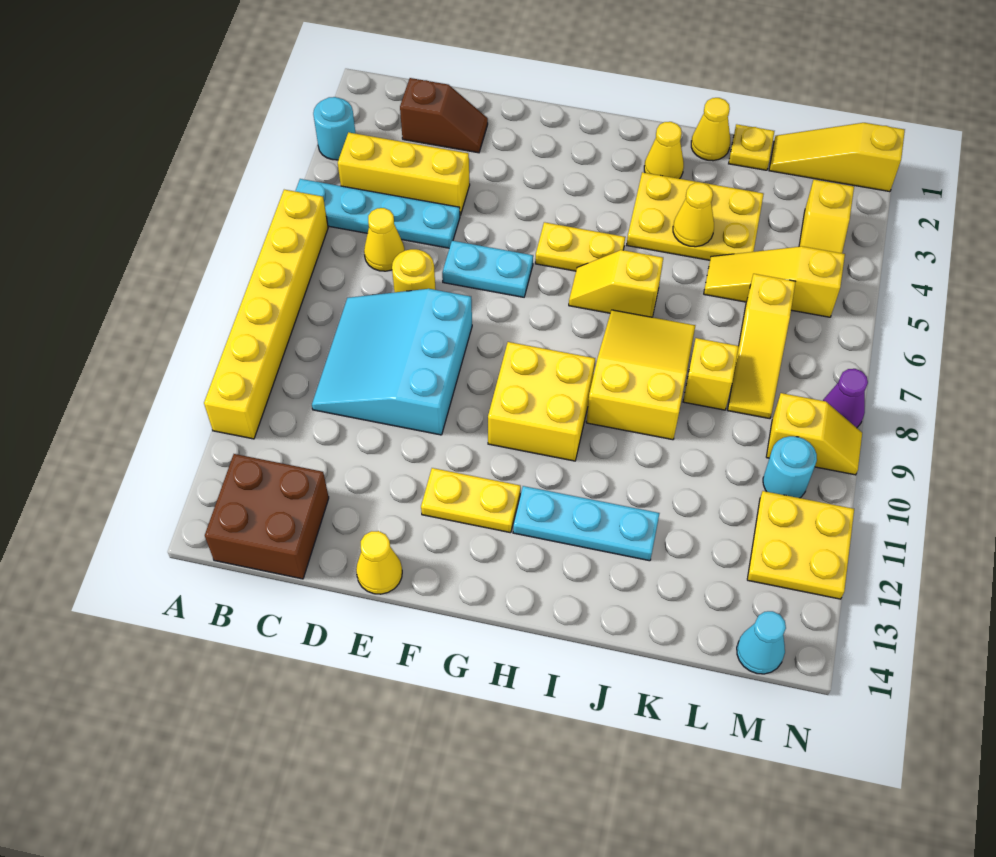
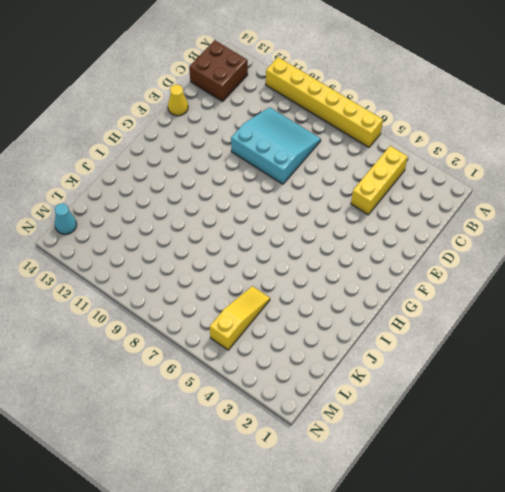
none -> cyan 1x1 round brick [313,97,356,160]
none -> cyan 1x4 plate [295,179,460,248]
none -> brown 1x2 slope [400,78,488,153]
none -> yellow 1x1 cone [364,208,405,271]

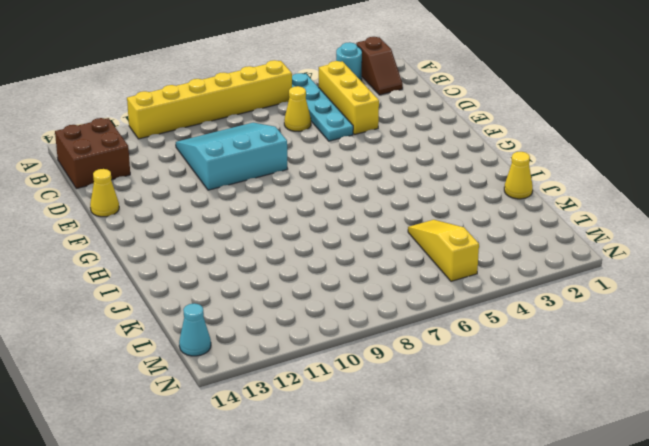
brown 1x2 slope [356,37,403,95] -> brown 1x2 slope moved to [400,78,488,153]
none -> yellow 1x1 round brick [392,249,436,292]
none -> cyan 1x2 plate [442,241,533,297]
none -> yellow 1x2 plate [421,468,521,533]
none -> yellow 1x2 plate [535,222,625,271]

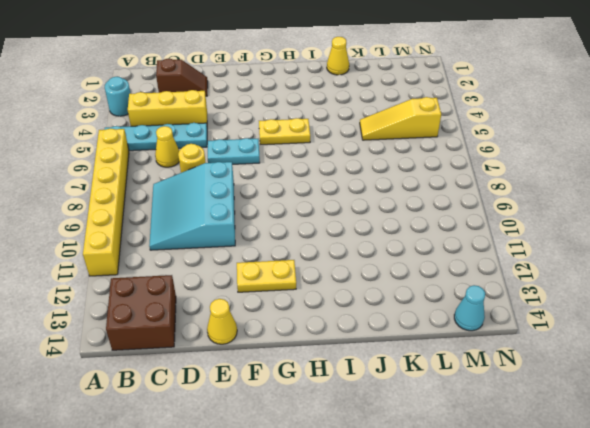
none -> yellow 2x2 brick [488,342,595,461]
none -> yellow 1x2 slope [569,250,663,317]
none -> cyan 1x3 plate [513,486,660,561]
none -> yellow 1x1 cone [644,122,684,179]

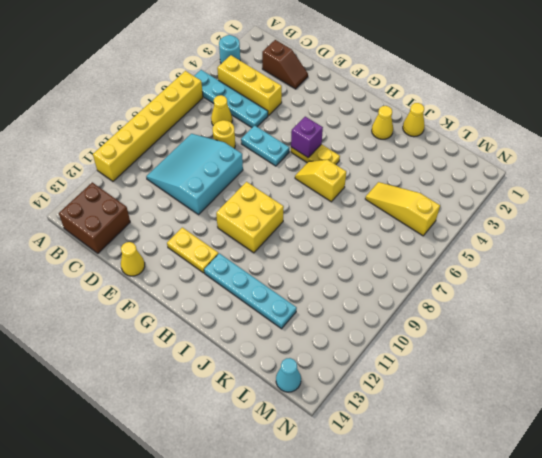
purple 1x1 brick [291,117,323,157] -> none
cyan 1x4 plate [204,253,297,329] -> cyan 1x3 plate [513,486,660,561]
none -> yellow 2x3 plate [627,172,764,260]
none -> yellow 2x3 slope [586,310,695,440]
none -> yellow 1x1 plate [729,124,774,170]
none -> yellow 1x1 brick [683,338,739,410]

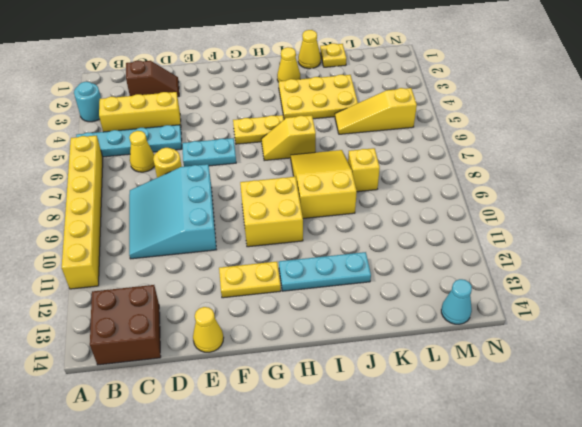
none -> yellow 1x3 slope [769,123,905,192]
none -> yellow 1x3 slope [728,274,796,419]
none -> yellow 1x2 slope [799,180,854,253]
none -> yellow 1x2 slope [766,393,862,475]

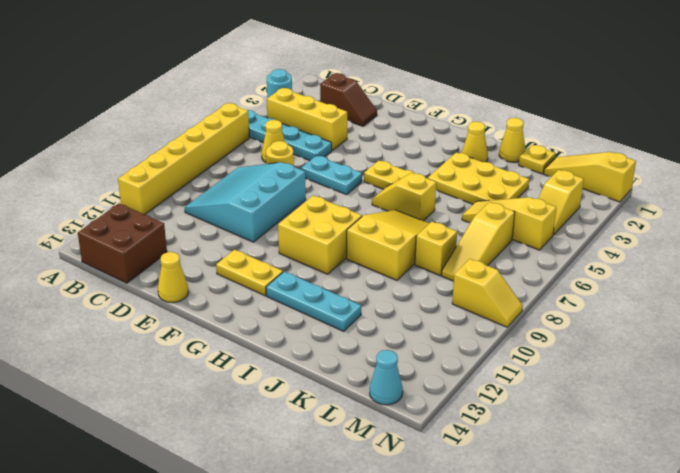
none -> cyan 1x1 round brick [763,436,817,498]
none -> yellow 2x2 plate [747,491,854,599]
none -> purple 1x1 cone [823,369,868,428]
none -> yellow 1x1 cone [673,183,714,247]

